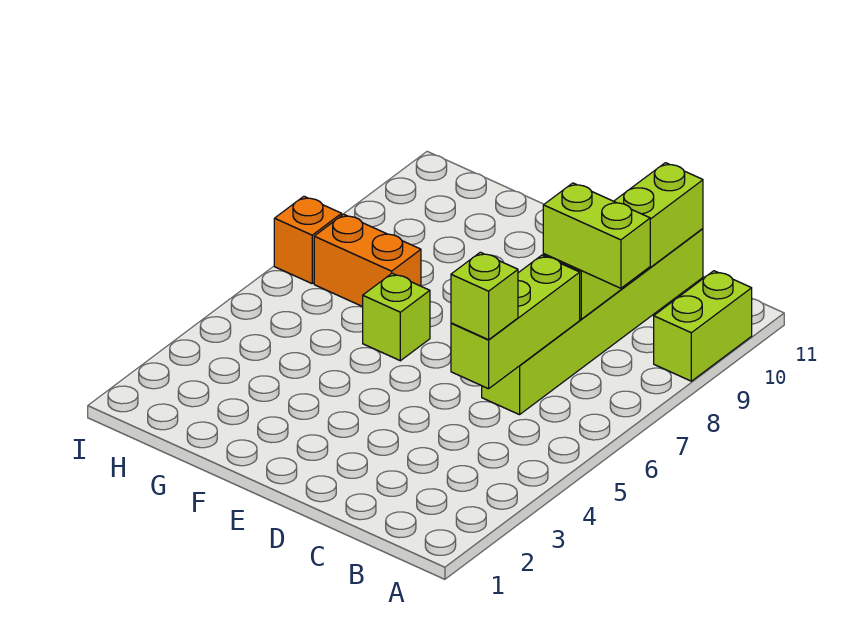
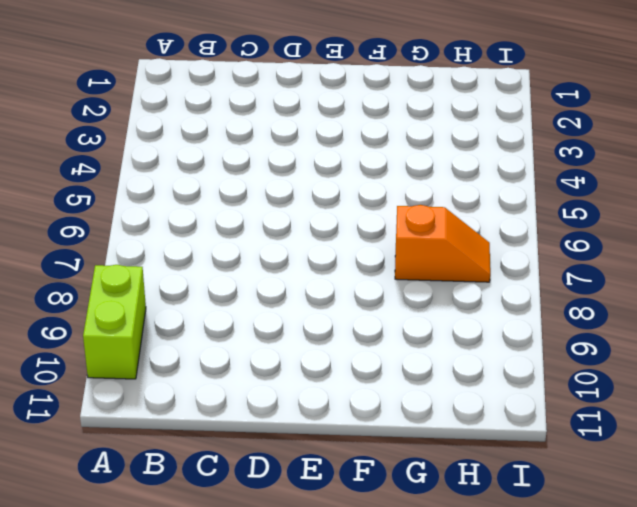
orange 1x2 slope [395,205,490,282] -> orange 1x2 brick [314,214,421,307]
none -> lime 1x6 brick [482,229,703,415]
none -> lime 1x1 brick [363,273,430,361]

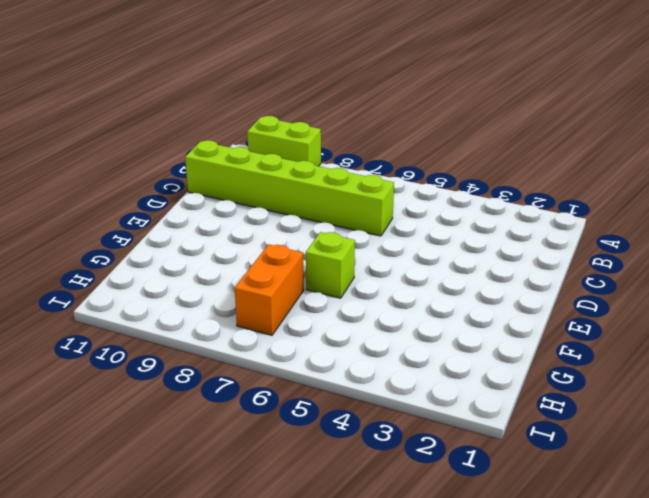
none -> orange 1x1 brick [274,196,342,284]
none -> lime 1x3 brick [451,255,580,389]

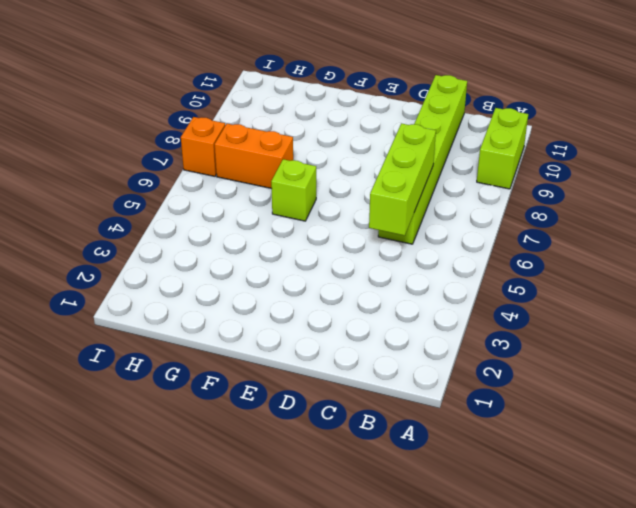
none -> lime 1x4 brick [543,163,703,319]
none -> lime 1x2 brick [543,183,650,288]

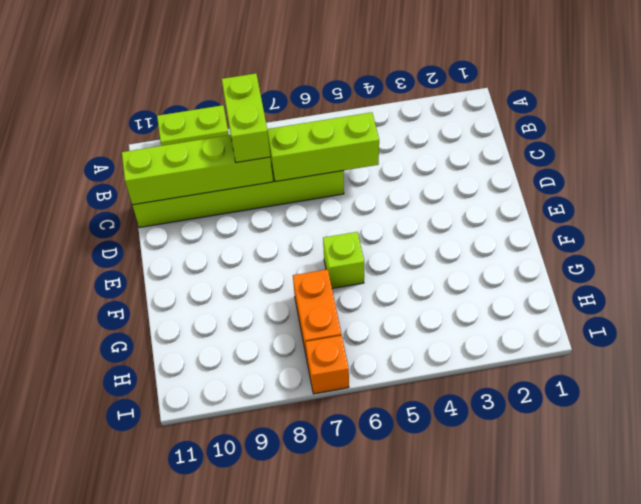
none -> lime 1x1 brick [451,252,518,340]

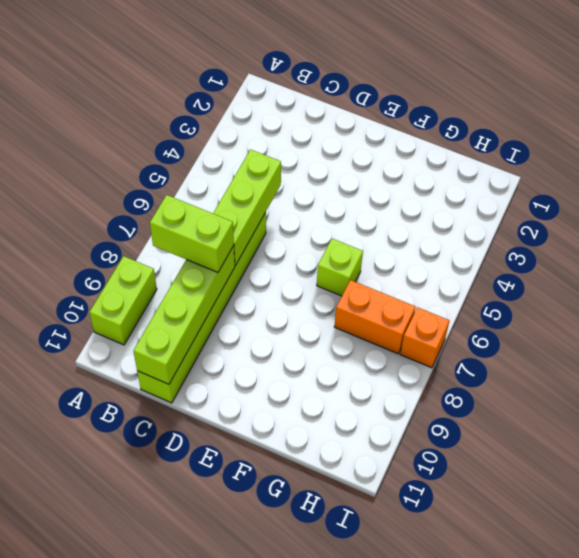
none -> lime 1x1 brick [451,252,518,340]

